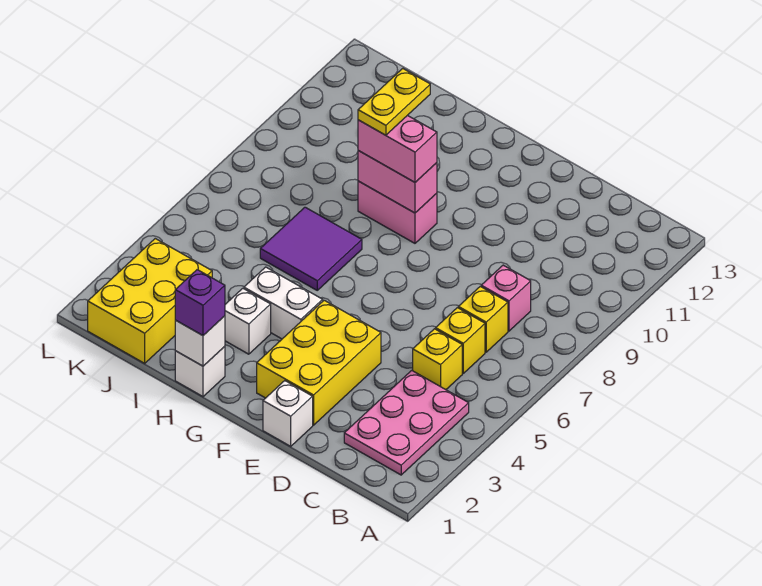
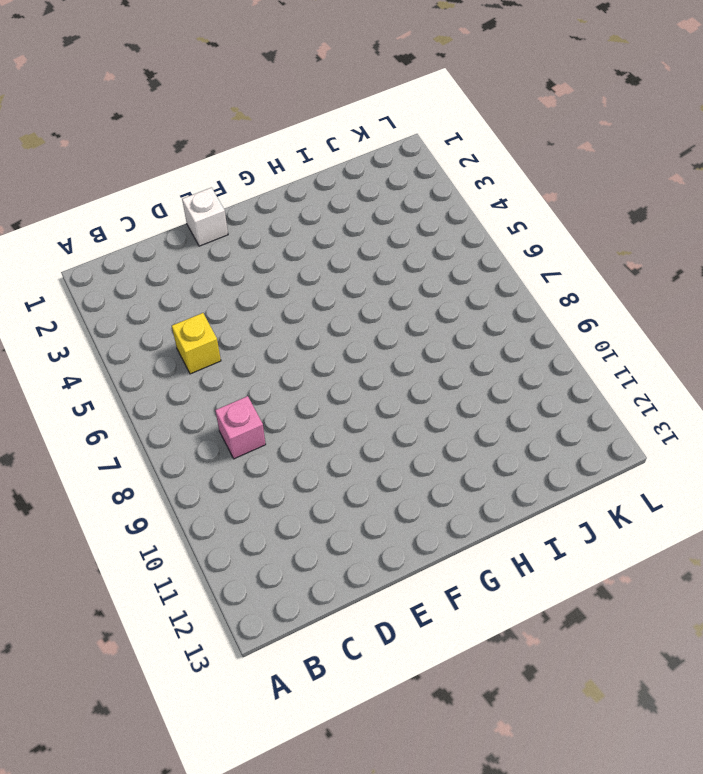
none -> pink 2x3 plate [344,370,469,475]
none -> yellow 1x1 brick [436,308,485,373]
none -> yellow 1x1 brick [458,286,508,352]

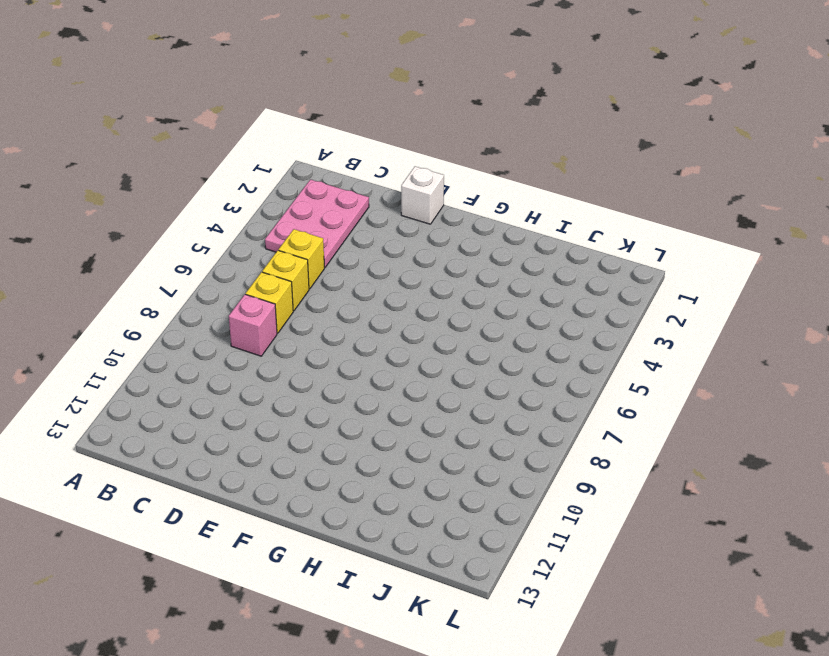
none -> yellow 2x3 brick [257,300,381,425]
none -> white 1x2 brick [244,267,323,339]
none -> pink 1x2 brick [358,181,437,243]

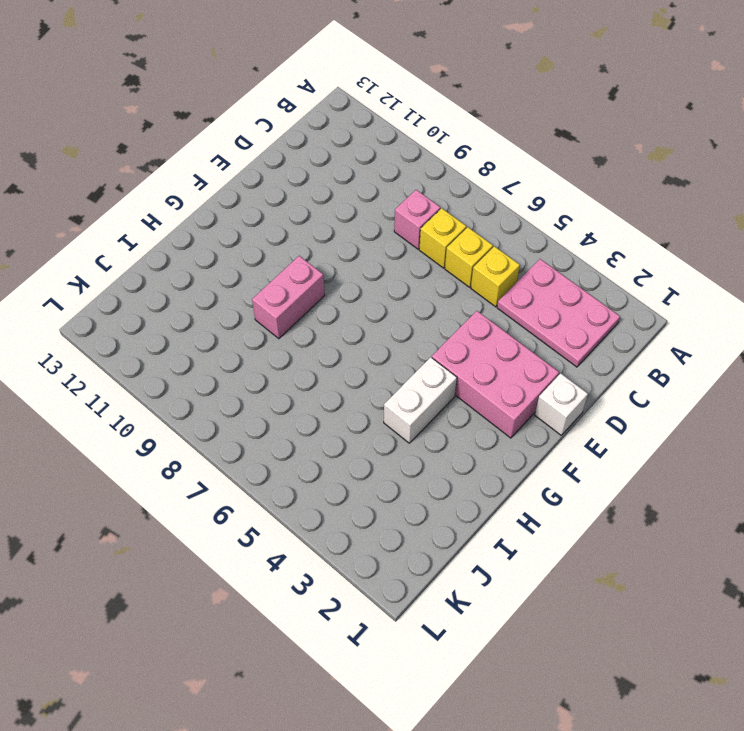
pink 2x3 brick [432,311,559,438] -> yellow 2x3 brick [257,300,381,425]
none -> white 1x1 brick [175,346,225,397]
none -> white 1x1 brick [225,288,271,354]
none -> purple 2x2 tile [260,207,362,290]

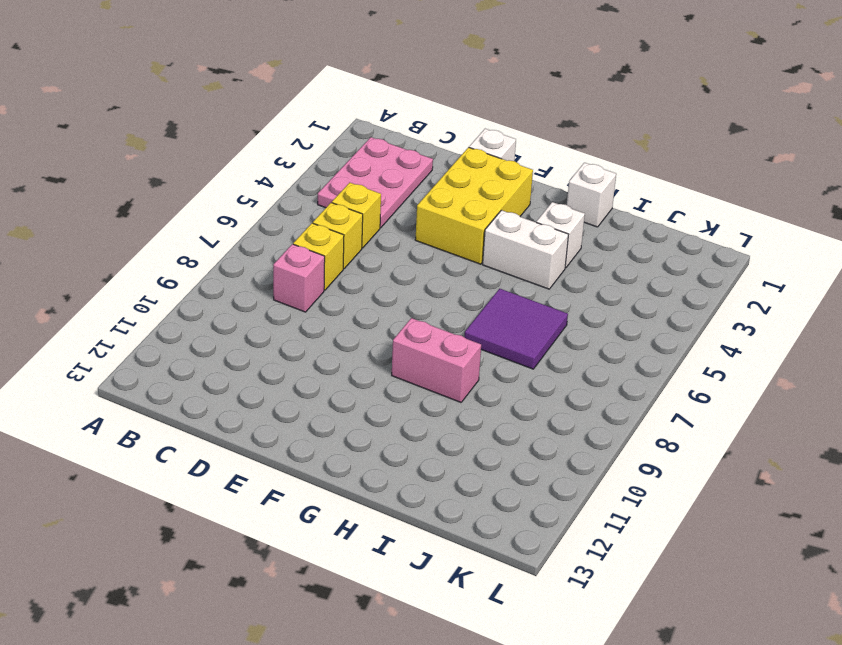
none -> yellow 2x3 brick [88,239,212,363]
none -> pink 1x2 brick [358,151,437,213]
none -> white 1x1 brick [175,316,225,366]

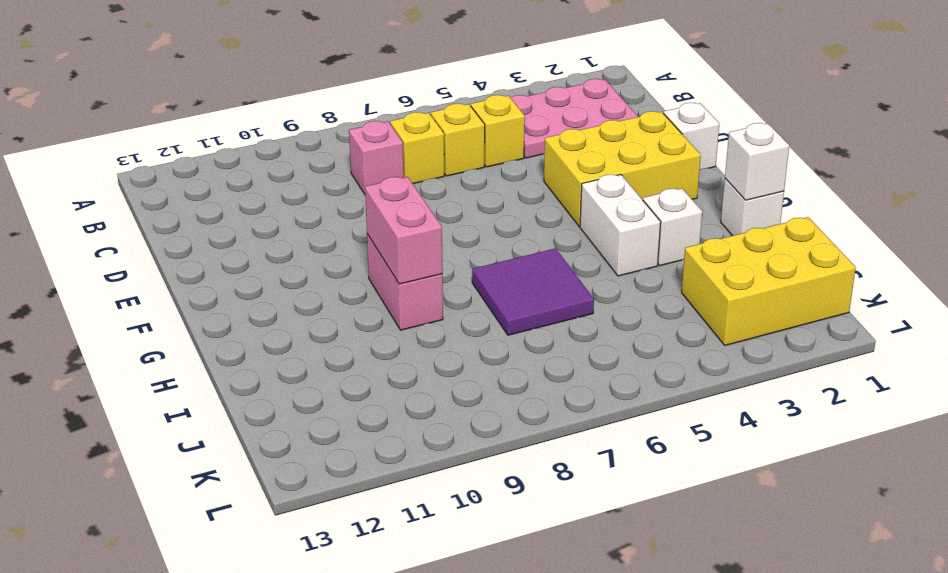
none -> pink 1x2 brick [358,115,437,182]
none -> purple 1x1 brick [175,270,225,335]
none -> yellow 1x2 plate [358,68,430,135]

